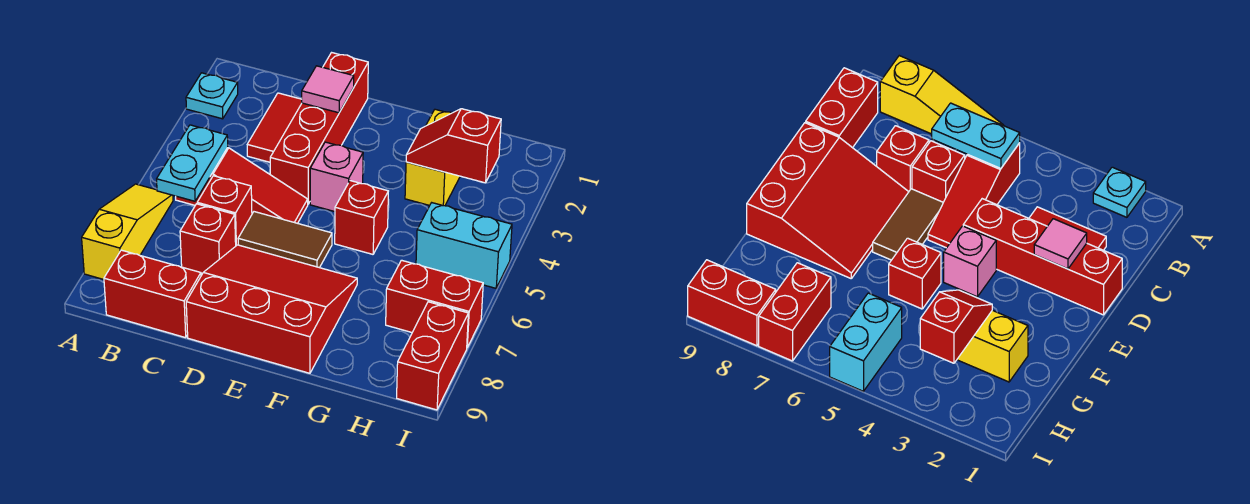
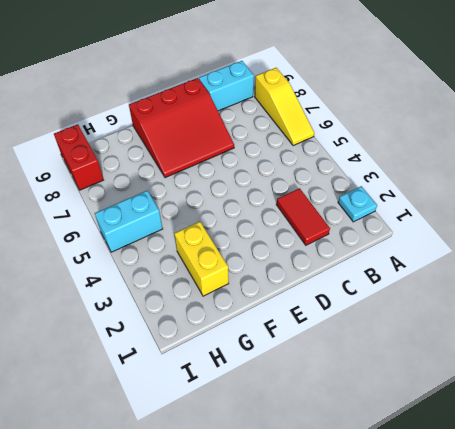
cyan 1x2 brick [199,61,254,111] -> red 1x2 brick [104,250,201,338]
none -> red 1x3 slope [176,148,308,223]
none -> red 1x1 brick [197,176,252,246]
none -> red 1x1 brick [180,204,236,274]

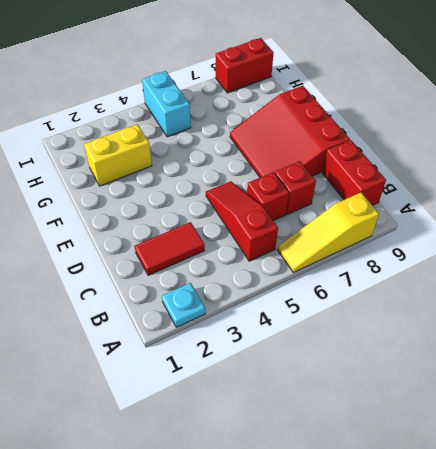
none -> red 1x4 brick [270,53,368,204]
none -> brown 1x2 tile [238,212,332,268]
none -> pink 1x1 brick [310,142,363,212]

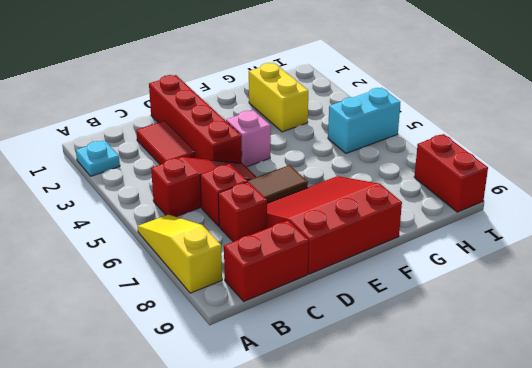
none -> red 1x1 brick [335,181,388,254]
none -> red 1x2 brick [386,260,483,347]
none -> cyan 1x2 plate [157,125,228,201]

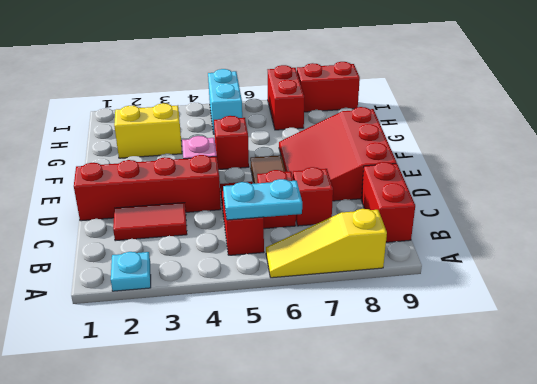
none -> pink 1x1 tile [302,66,354,113]
none -> red 1x2 slope [406,109,501,183]

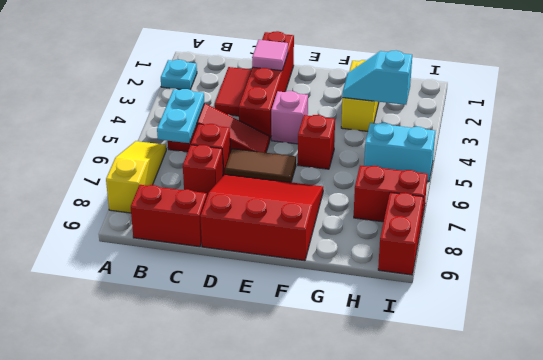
cyan 1x2 slope [342,51,412,105] -> red 1x2 slope [406,109,501,183]

